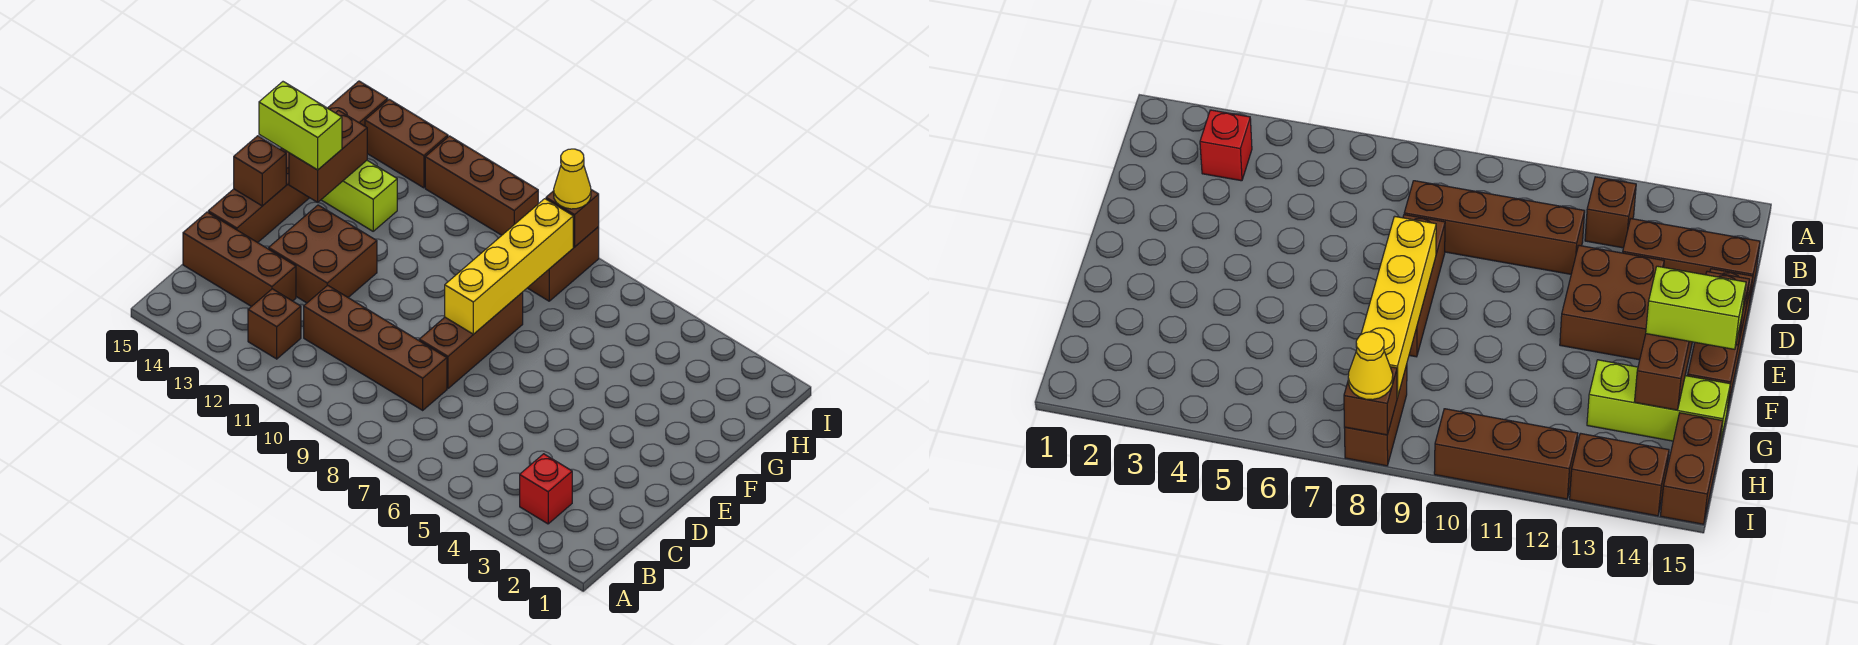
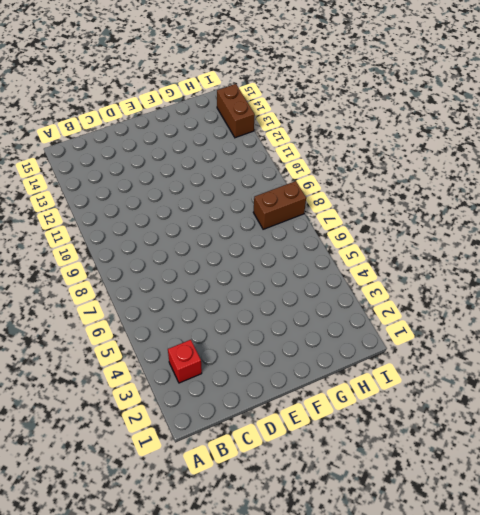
none -> brown 1x1 brick [248,289,301,359]
none -> brown 1x4 brick [304,285,447,410]
none -> brown 1x3 brick [183,212,296,307]

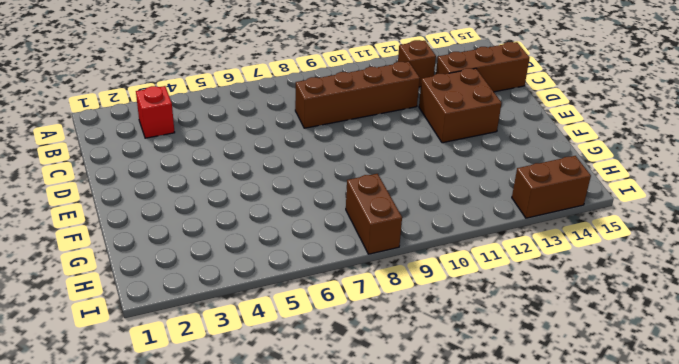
none -> brown 1x3 brick [419,292,523,389]
none -> brown 1x3 brick [208,148,309,243]
none -> lime 1x3 brick [321,161,397,231]

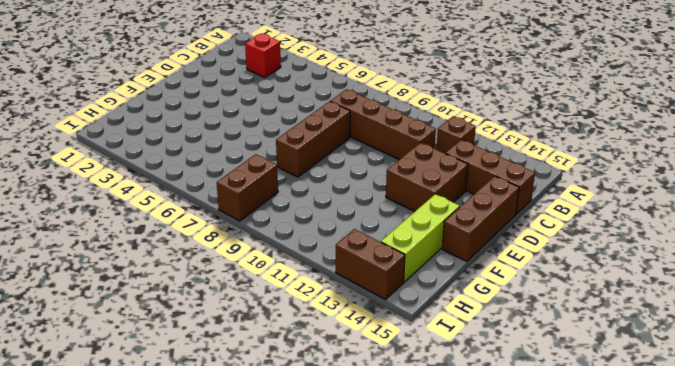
lime 1x3 brick [381,194,460,282] -> lime 1x3 brick turned to [321,161,397,231]
none -> brown 1x2 brick [328,81,388,126]
none -> brown 1x3 brick [425,136,538,235]
none -> yellow 1x4 brick [445,199,573,334]

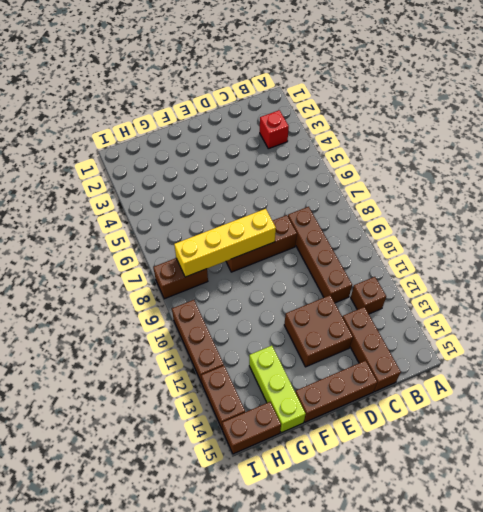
none -> brown 1x1 brick [234,136,286,206]
none -> brown 1x2 brick [289,111,367,202]
none -> brown 1x1 brick [546,190,599,247]

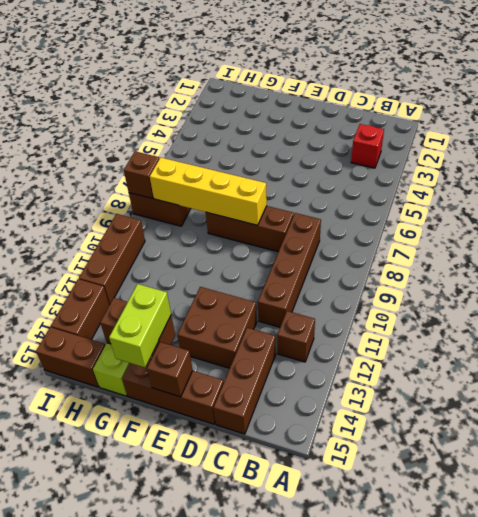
none -> yellow 1x1 cone [554,149,591,209]

